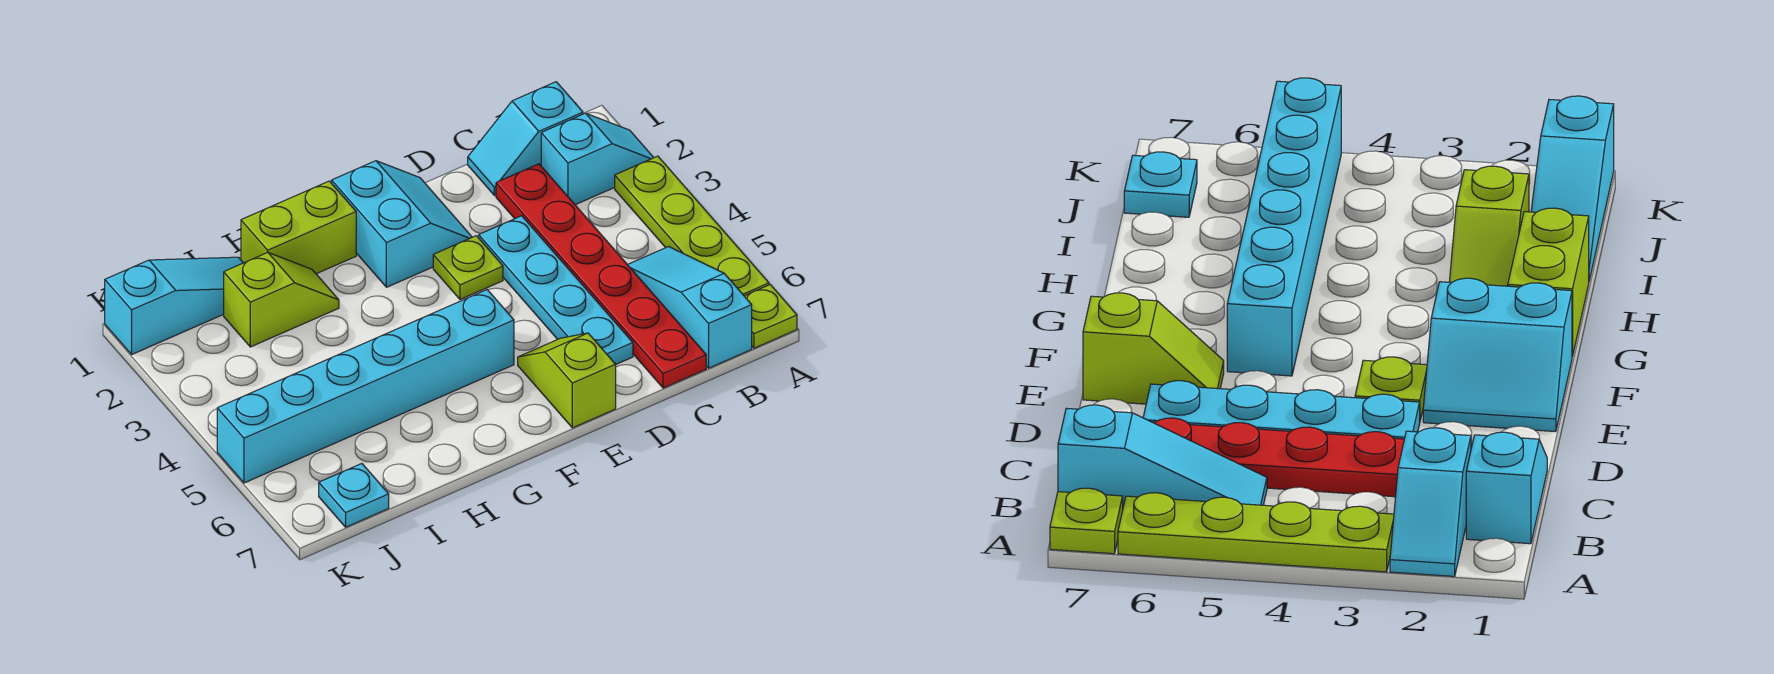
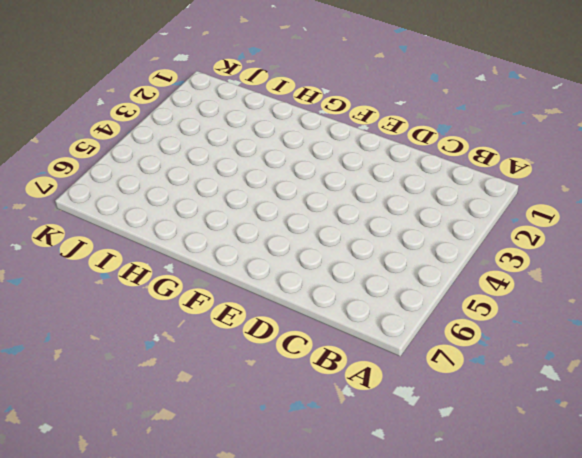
none -> cyan 1x2 slope [541,113,654,205]
none -> lime 1x4 plate [615,156,769,296]
none -> lime 1x1 plate [745,285,797,348]

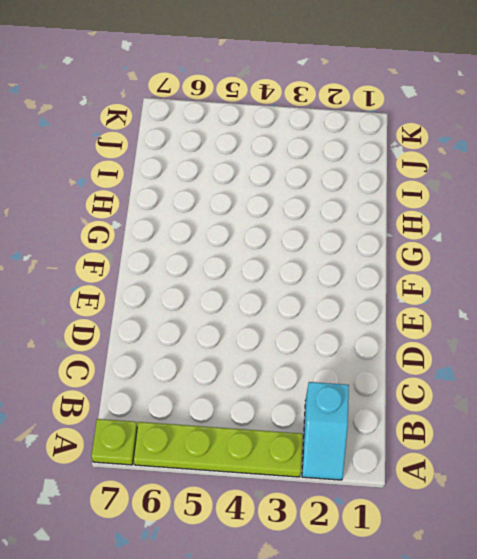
none -> cyan 1x2 slope [468,82,583,196]
none -> cyan 1x3 slope [628,247,752,368]
none -> red 1x6 plate [496,164,706,388]

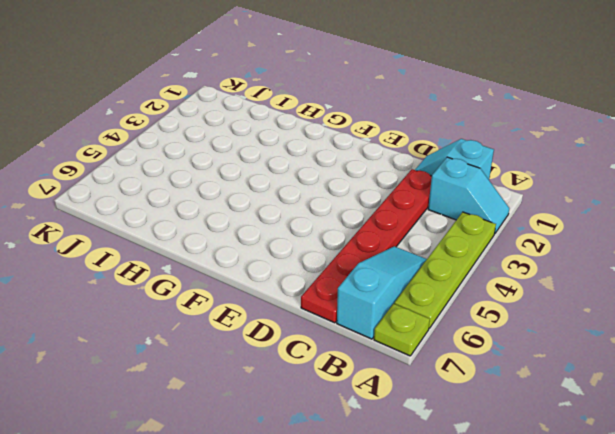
none -> cyan 1x4 plate [479,216,633,364]
none -> cyan 2x2 slope [332,161,472,287]
none -> lime 1x1 plate [433,236,503,299]

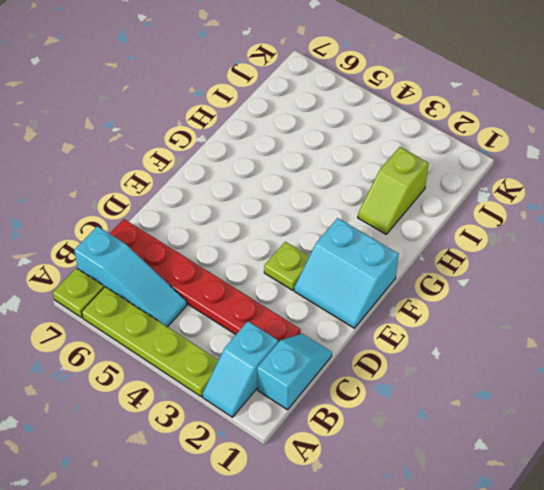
none -> cyan 1x4 plate [479,216,633,364]
none -> lime 1x2 slope [518,333,616,428]
none -> cyan 1x6 brick [217,290,514,483]

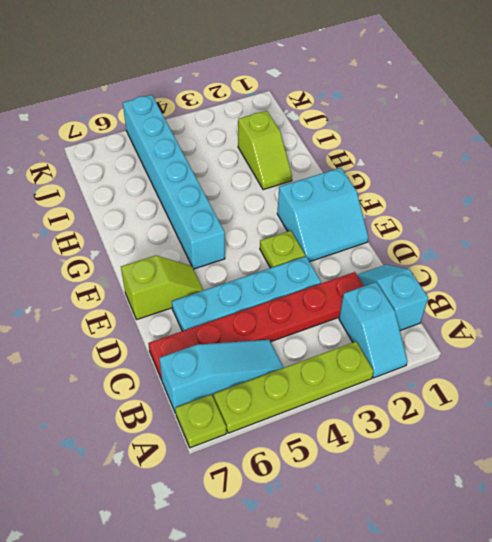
none -> lime 1x2 brick [241,181,356,274]
none -> cyan 1x3 slope [105,257,243,354]
none -> cyan 1x1 plate [319,464,389,527]

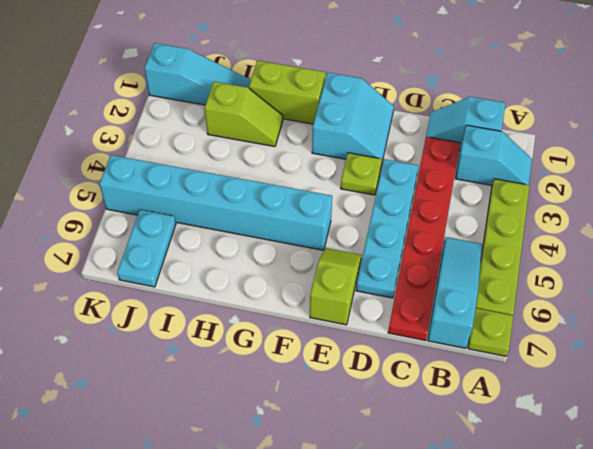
cyan 1x2 plate [117,210,176,287] -> cyan 1x1 plate [319,464,389,527]

